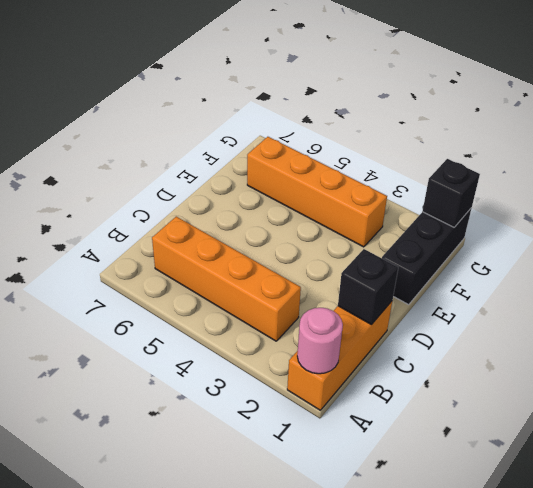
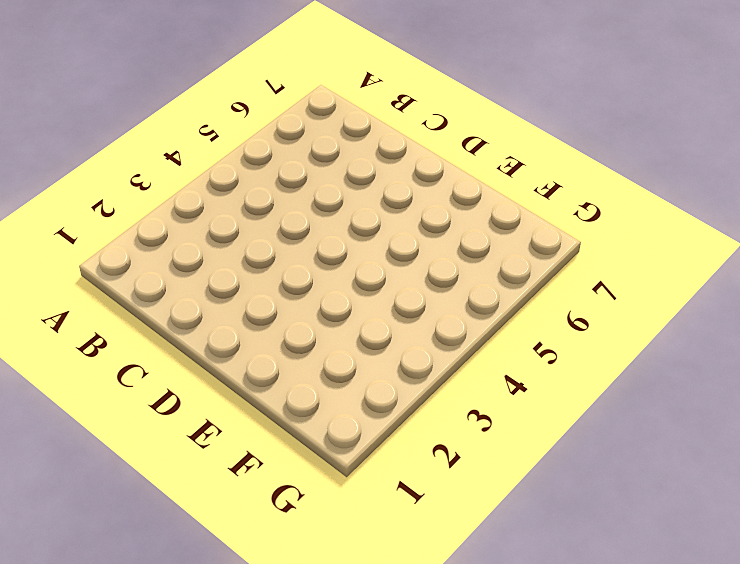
none -> orange 1x3 brick [287,301,392,410]
none -> orange 1x4 brick [152,217,301,341]

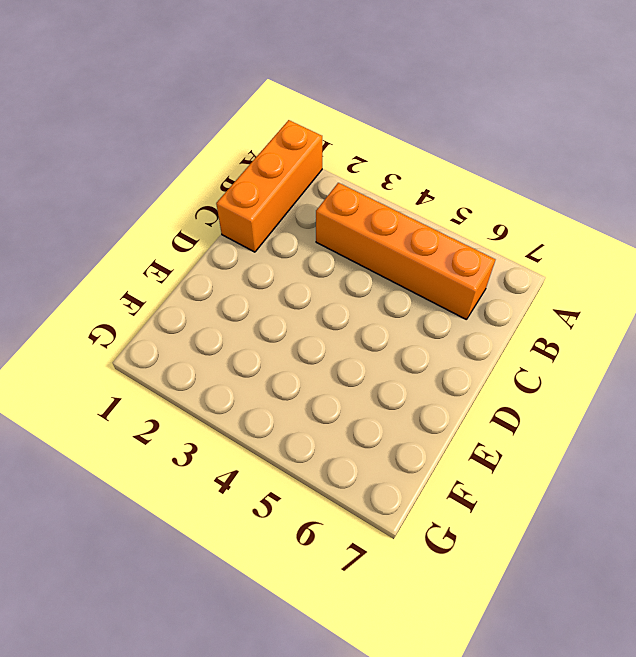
none -> black 1x3 brick [382,208,472,305]
none -> orange 1x4 brick [247,137,387,247]

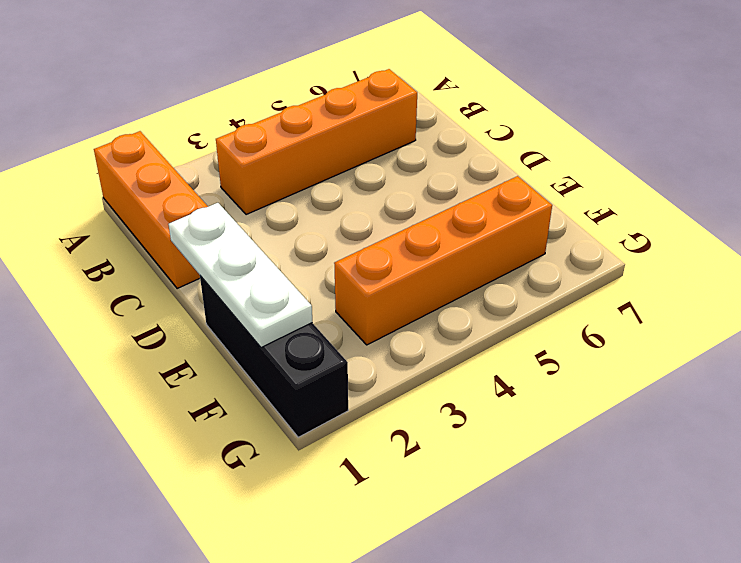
white 1x3 plate [168,203,312,347] -> none
none -> pink 1x1 round brick [297,308,343,374]
none -> black 1x1 brick [338,249,398,325]

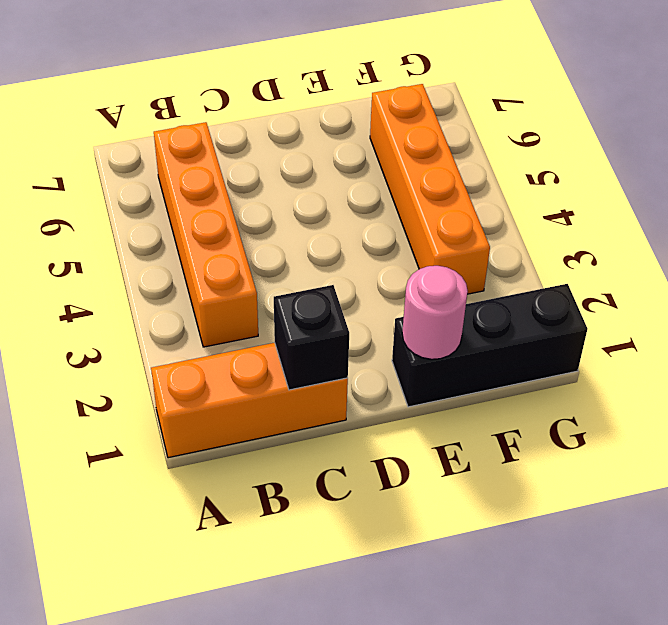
pink 1x1 round brick [402,266,468,359] -> pink 1x1 round brick moved to [297,308,343,374]
none -> black 1x1 brick [422,159,480,227]

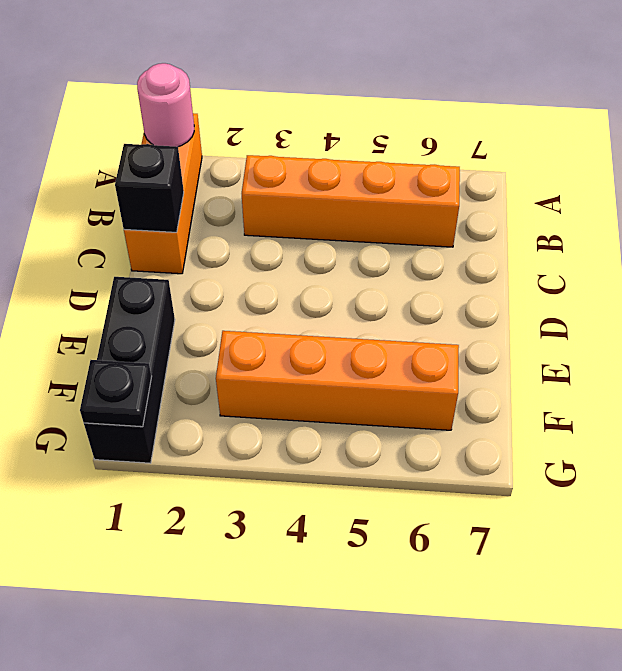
black 1x1 plate [80,360,152,427] -> black 1x1 brick [422,159,480,227]

